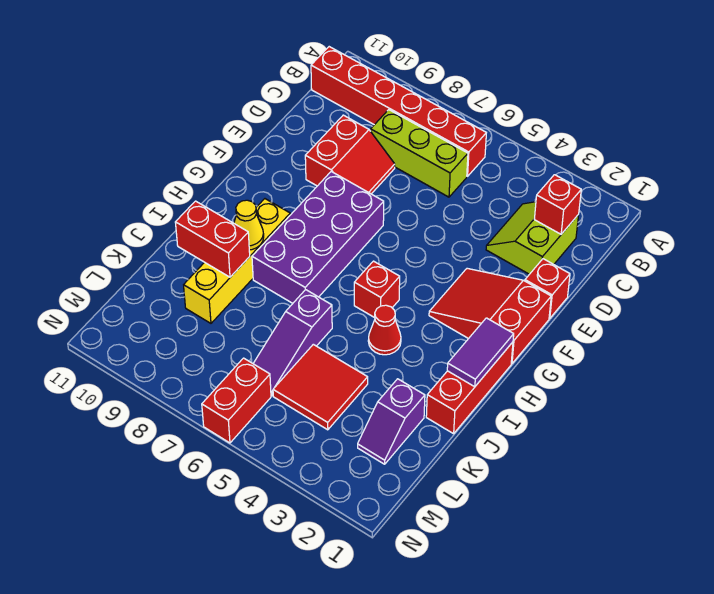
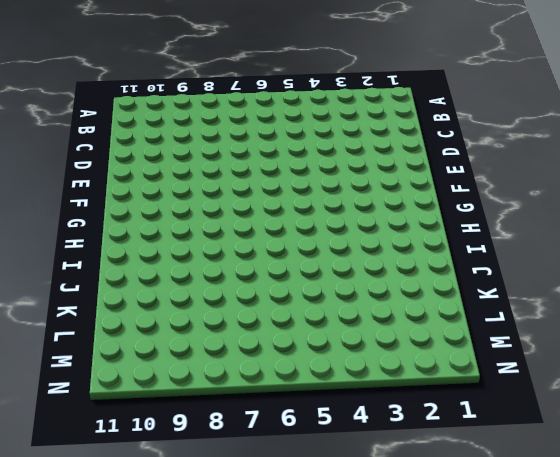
none -> red 1x6 brick [311,47,486,176]
none -> lime 2x2 slope [486,202,579,274]
none -> lime 1x3 brick [371,110,468,197]

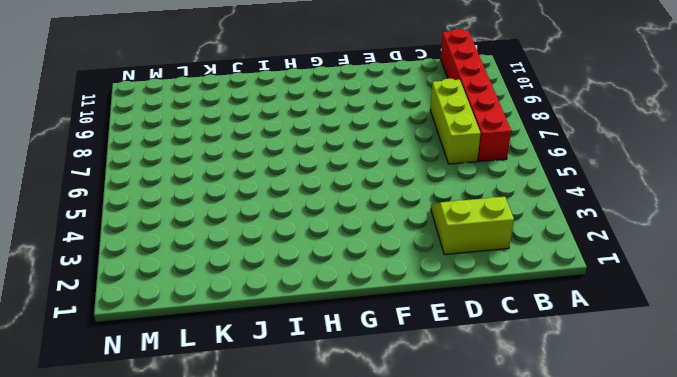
none -> red 2x2 slope [305,115,395,194]
none -> red 1x1 brick [525,259,570,318]
none -> red 2x3 slope [429,268,551,364]

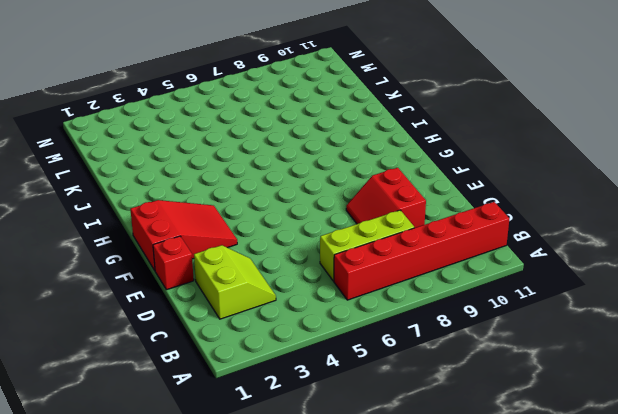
none -> purple 2x4 brick [252,172,384,303]
none -> red 1x3 brick [426,342,513,434]
none -> red 1x1 brick [354,261,400,318]

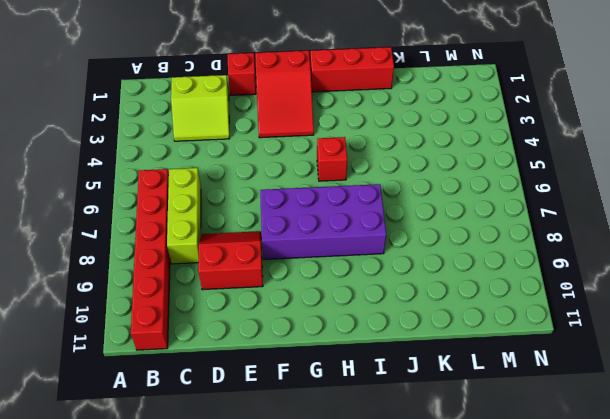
none -> yellow 1x4 brick [184,199,290,323]
none -> red 1x1 cone [368,305,401,355]
none -> purple 1x3 slope [253,290,332,396]

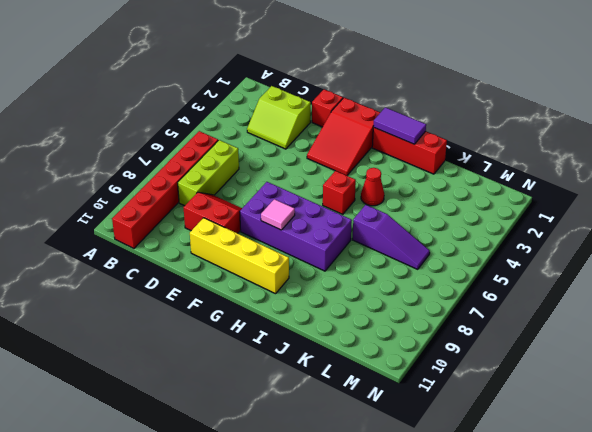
yellow 1x4 brick [190,218,289,294] -> yellow 1x4 brick moved to [184,199,290,323]
pink 1x1 tile [261,199,295,230] -> none
none -> purple 1x2 slope [358,379,425,464]
none -> red 2x2 tile [273,344,368,430]
none -> red 1x2 brick [202,358,271,443]

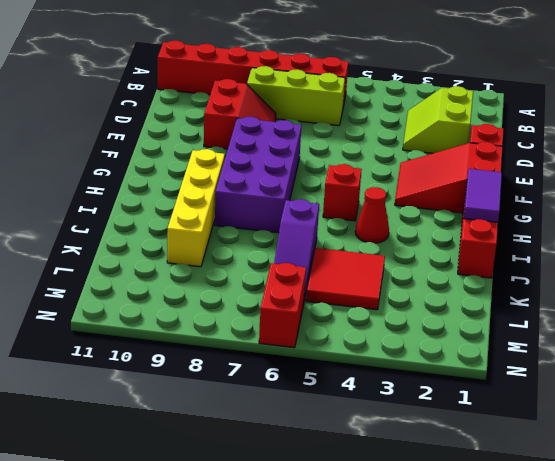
none -> purple 1x2 slope [358,379,425,464]
none -> red 1x1 brick [534,175,581,234]
none -> yellow 1x1 cone [234,200,264,250]

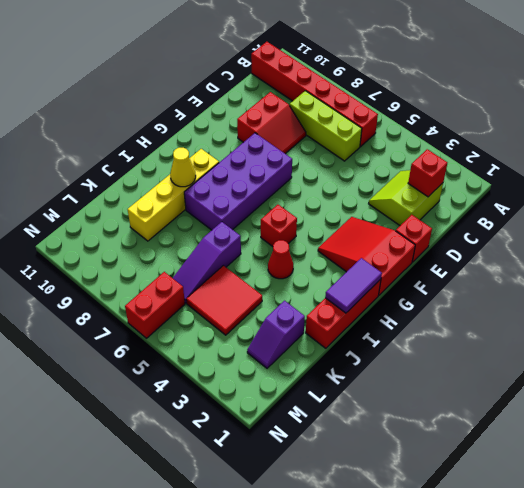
none -> red 1x2 brick [175,201,250,277]

